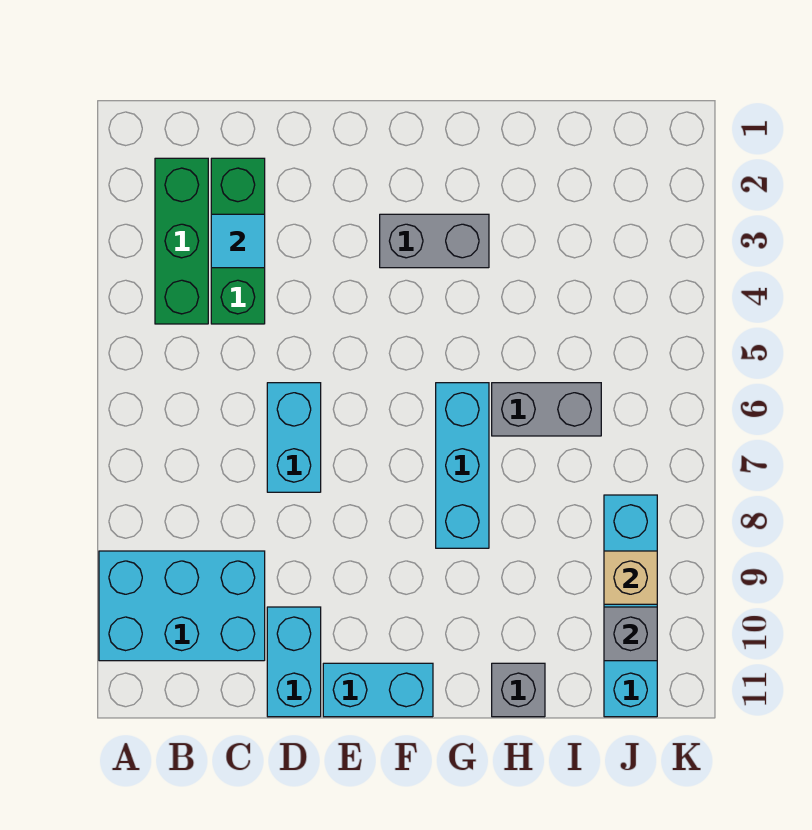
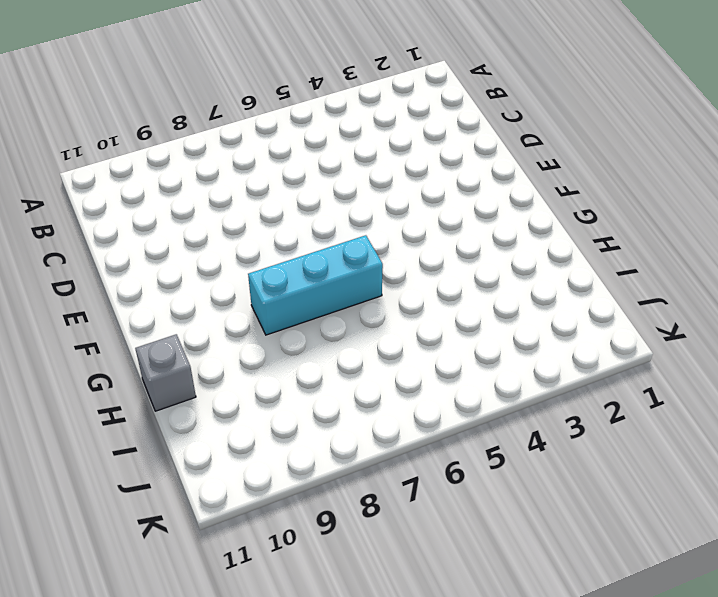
none -> cyan 2x3 brick [99,551,265,661]
none -> green 1x3 brick [155,158,208,324]
none -> green 1x3 brick [211,158,265,324]

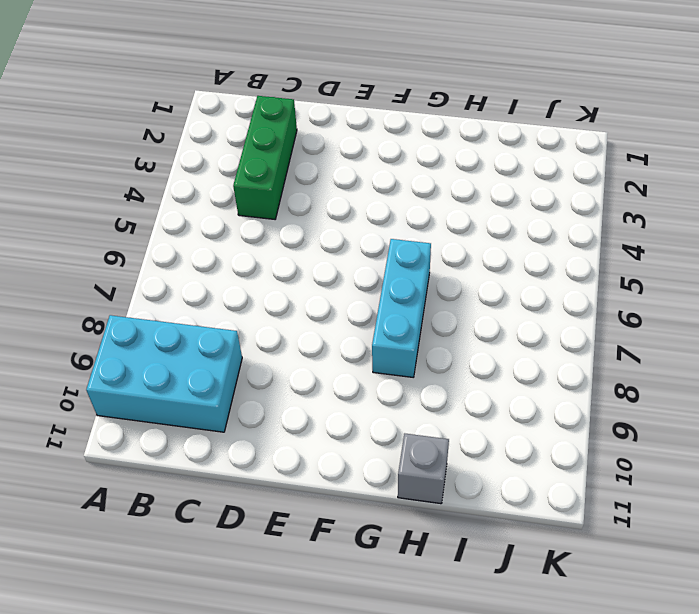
none -> green 1x3 brick [155,158,208,324]
none -> cyan 1x2 brick [267,383,321,492]
none -> cyan 1x2 brick [267,607,321,717]

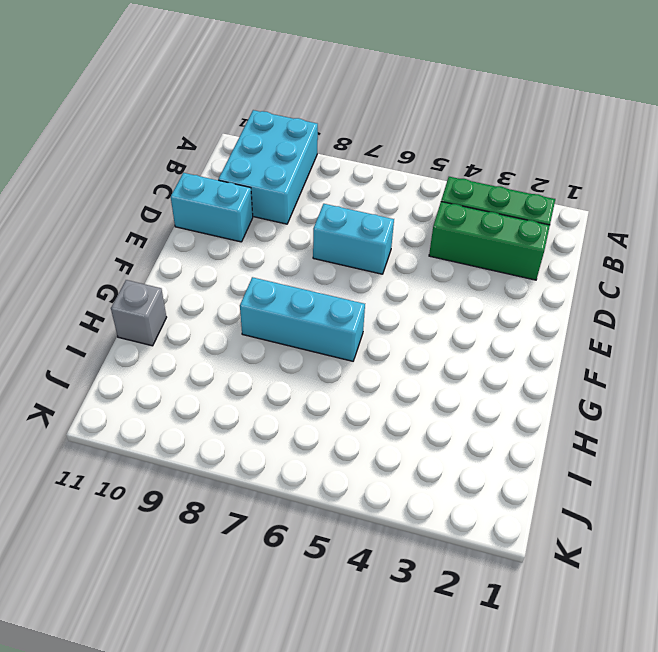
none -> cyan 1x2 brick [323,663,433,717]
none -> grey 1x2 brick [380,214,489,268]
none -> grey 1x2 brick [492,383,601,436]

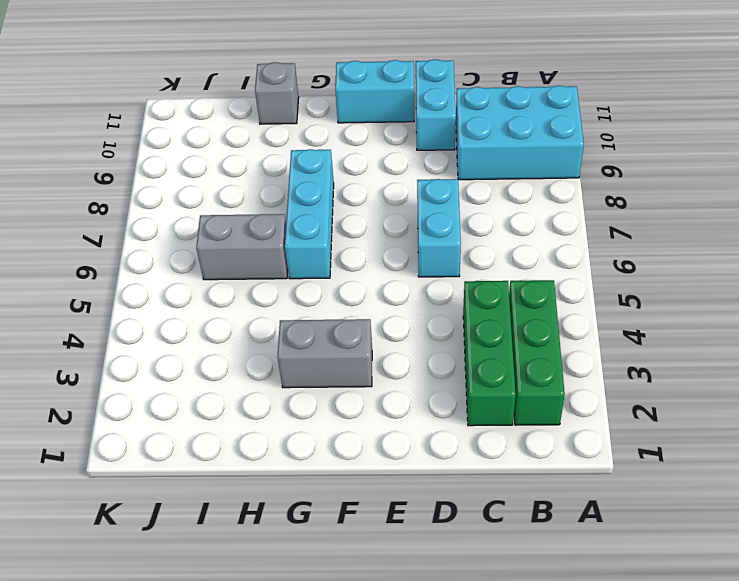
none -> cyan 1x4 brick [604,495,657,717]
none -> cyan 1x1 tile [211,214,265,268]
none -> tan 1x1 brick [604,551,657,604]

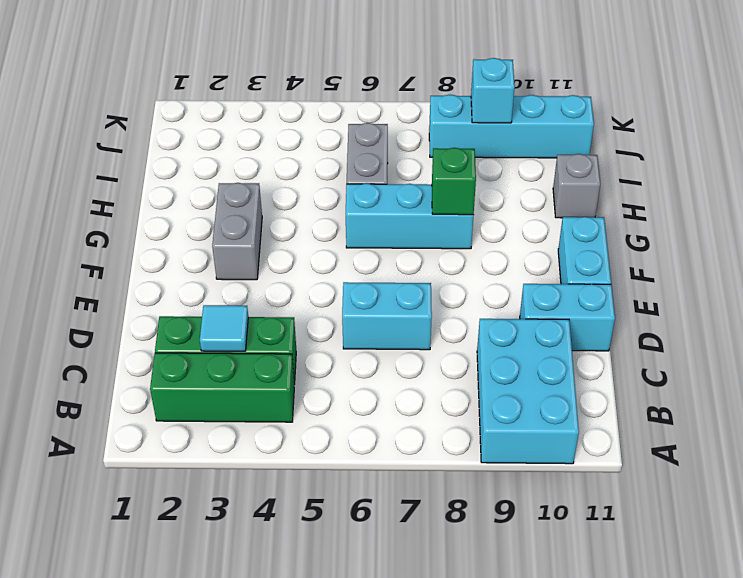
green 1x1 brick [432,148,476,215] -> none
cyan 1x1 brick [471,58,515,123] -> tan 1x1 brick [604,551,657,604]
none -> grey 1x1 brick [604,607,657,661]

